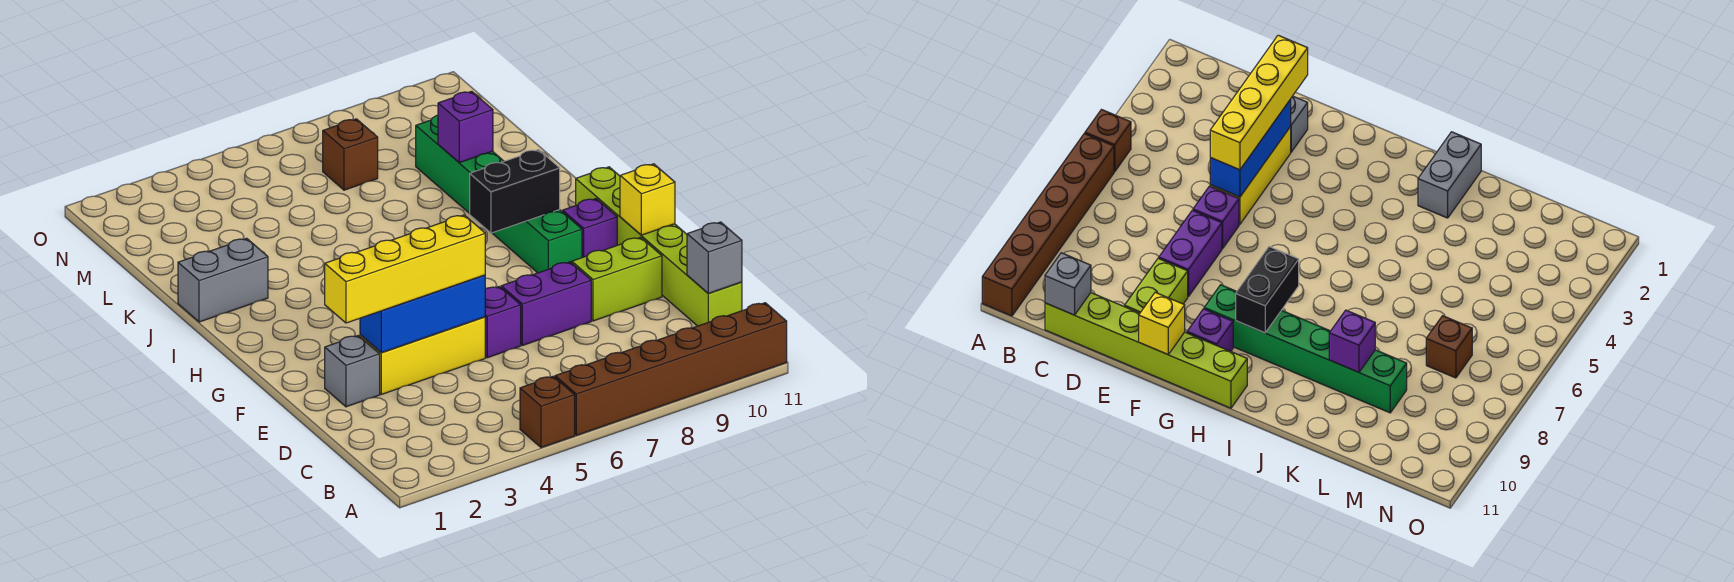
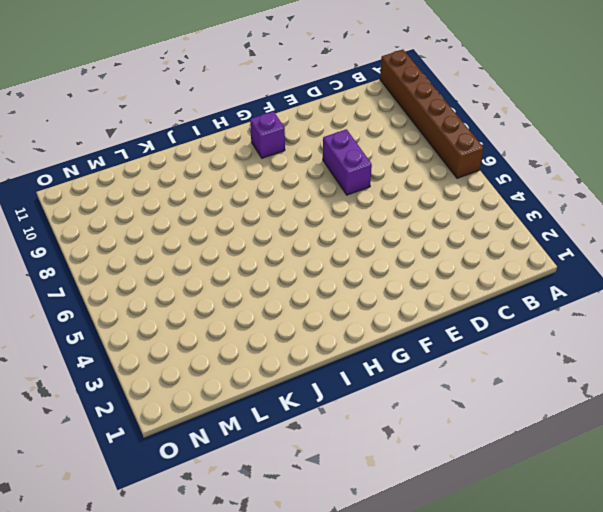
none -> brown 1x1 brick [520,376,575,448]
none -> lime 1x6 brick [576,167,742,326]
none -> grey 1x1 brick [325,336,380,407]

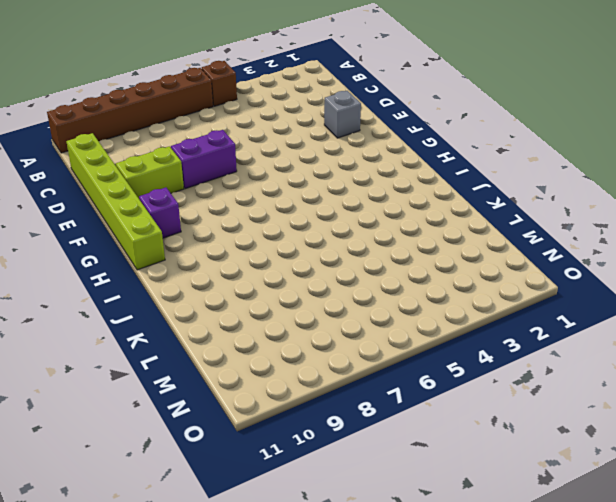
none -> yellow 1x3 brick [360,317,485,394]
none -> purple 1x1 brick [485,286,521,358]
none -> green 1x6 brick [416,115,582,273]

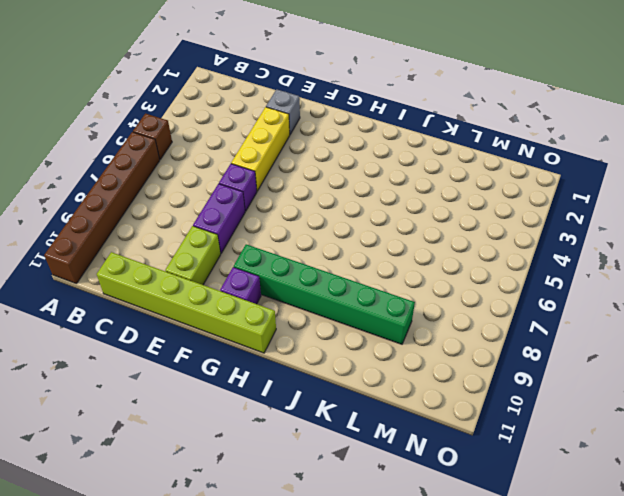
none -> grey 1x2 brick [178,238,268,322]
none -> brown 1x1 brick [323,119,378,190]
none -> grey 1x1 brick [687,222,742,293]

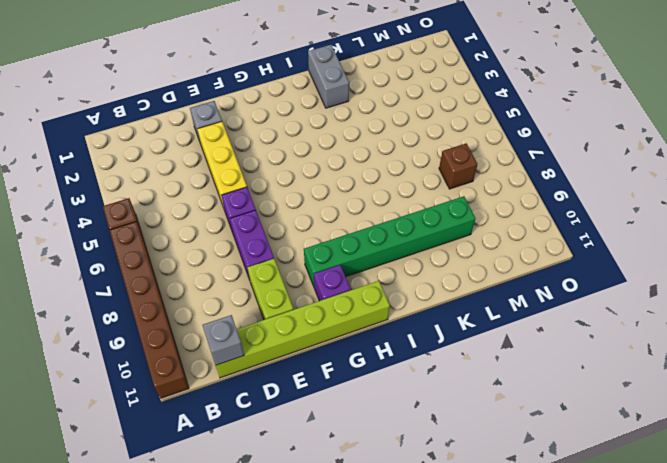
none -> blue 1x3 brick [360,275,485,353]
none -> yellow 1x1 brick [620,164,675,235]
none -> black 1x2 brick [470,150,560,233]

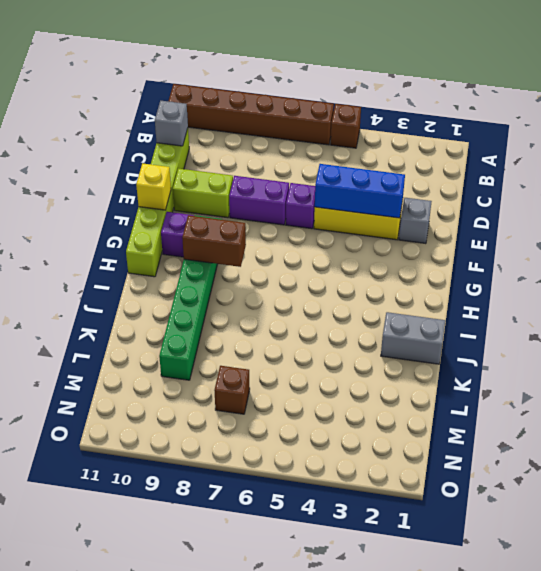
brown 1x2 brick [182,215,246,267] -> black 1x2 brick [470,150,560,233]
none -> purple 1x1 brick [438,91,493,163]
none -> yellow 1x4 brick [325,215,485,323]

